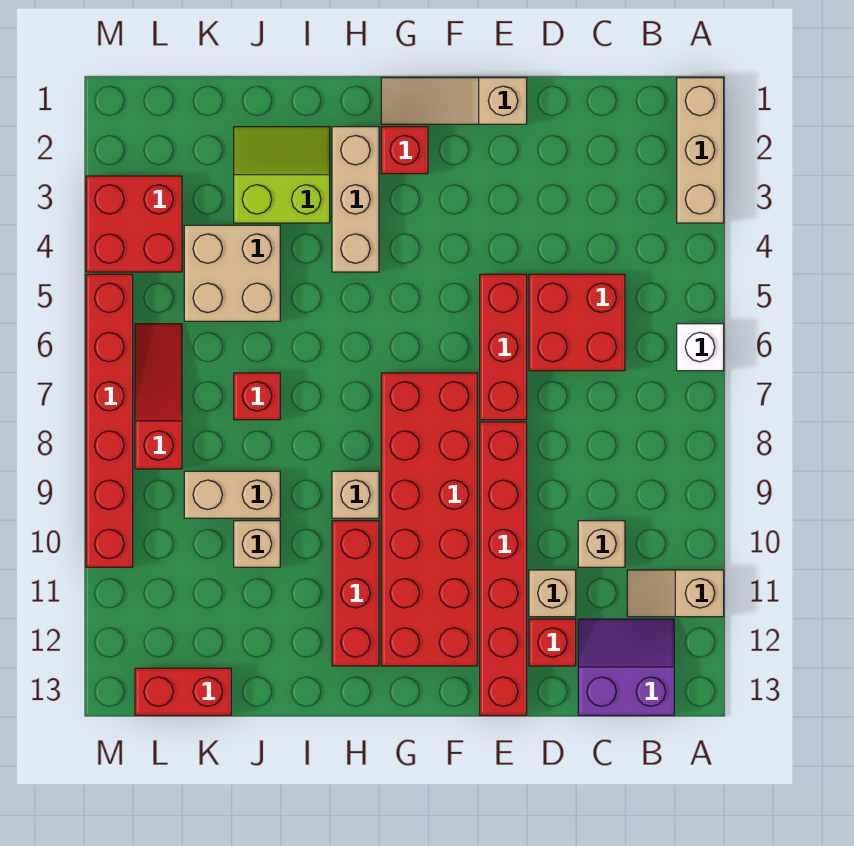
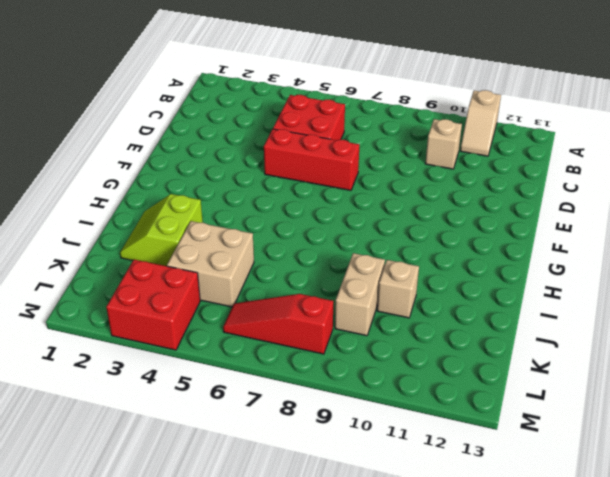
none -> tan 1x3 brick [677,78,724,223]
none -> white 1x1 brick [677,324,724,371]
none -> purple 2x2 slope [578,619,674,715]

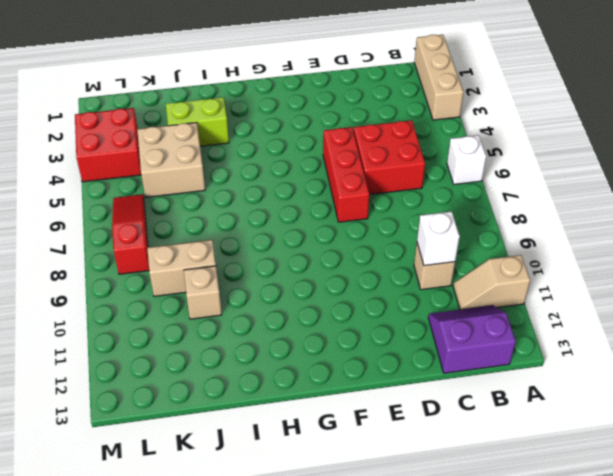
white 1x1 brick [417,211,460,266] -> none
none -> tan 1x1 brick [529,570,576,617]
none -> red 1x1 brick [529,619,576,666]
none -> tan 1x3 slope [381,78,527,124]

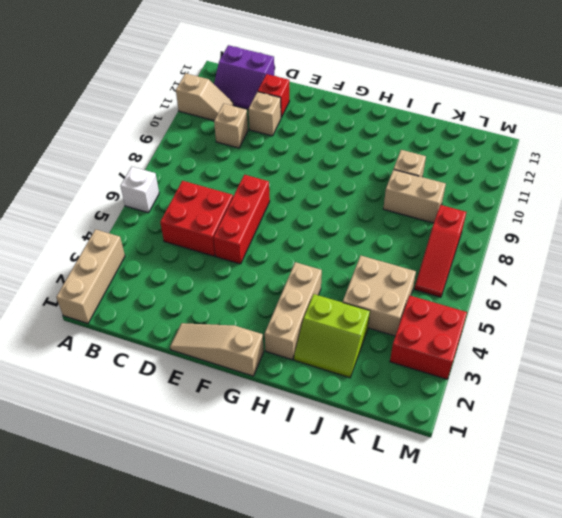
tan 1x3 slope [170,323,264,376] -> tan 1x3 slope turned to [381,78,527,124]
none -> red 1x6 brick [480,422,527,715]
none -> red 2x6 brick [381,373,477,666]
none -> red 1x1 brick [381,127,428,174]

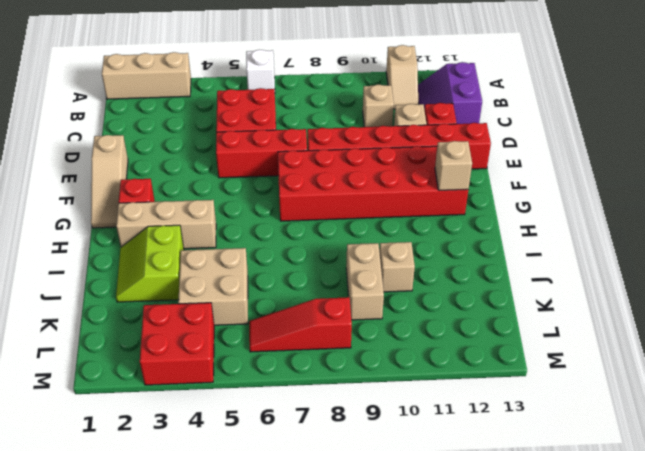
tan 1x1 brick [435,141,472,190] -> tan 1x1 brick moved to [332,471,379,518]
none -> red 1x3 brick [332,521,379,666]
none -> red 1x1 brick [234,373,280,420]
none -> red 1x2 brick [135,668,231,715]

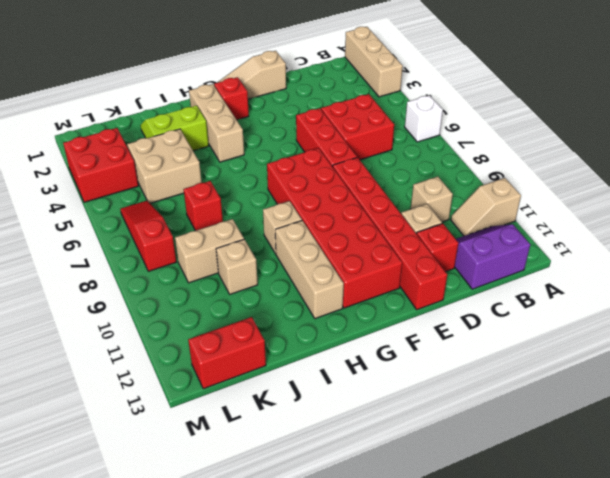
tan 1x3 brick [275,221,344,319] -> red 1x3 brick [332,521,379,666]
none -> red 1x6 brick [86,274,133,567]

